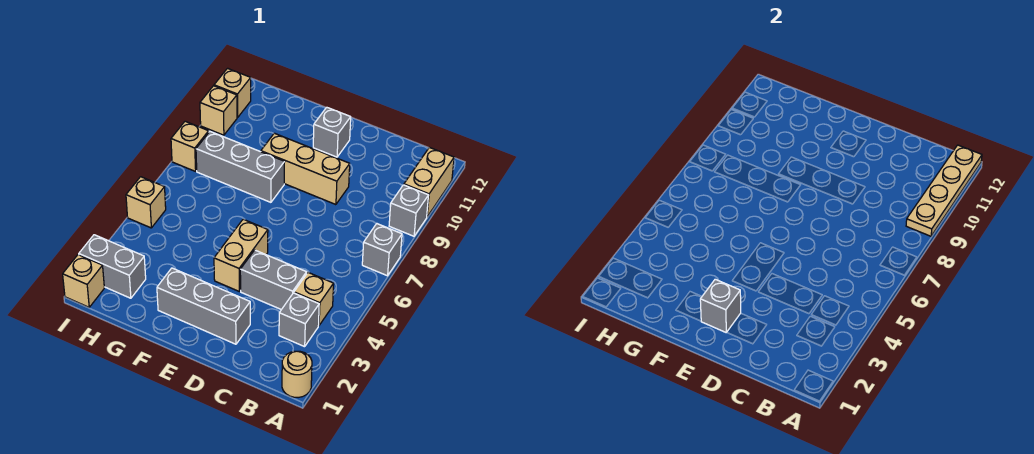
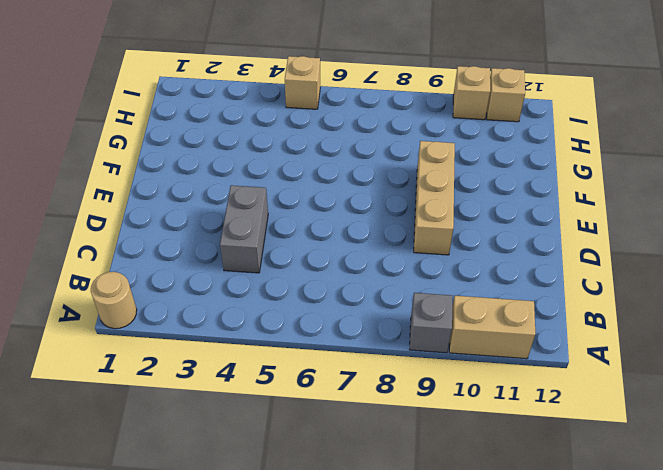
none -> grey 1x1 brick [362,224,402,276]
none -> grey 1x1 brick [279,293,319,347]
none -> tan 1x1 brick [294,273,334,325]

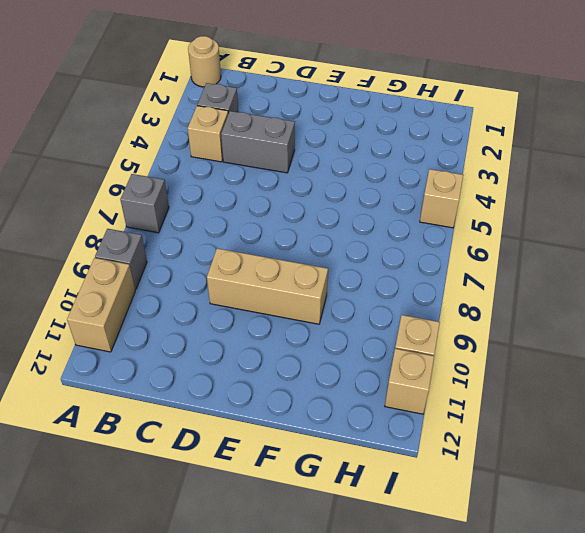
none -> grey 1x3 brick [157,268,250,344]
none -> tan 1x2 brick [214,219,268,291]
none -> grey 1x1 brick [313,107,351,157]

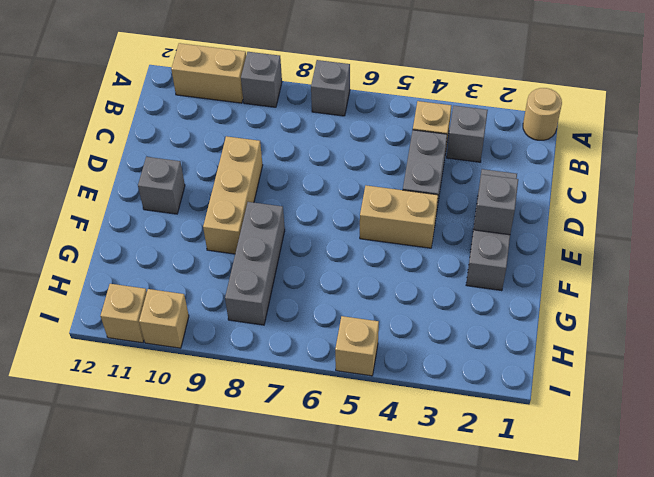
none -> grey 1x2 brick [79,235,146,298]
none -> tan 1x1 brick [63,255,104,307]
none -> tan 1x1 brick [171,121,209,171]

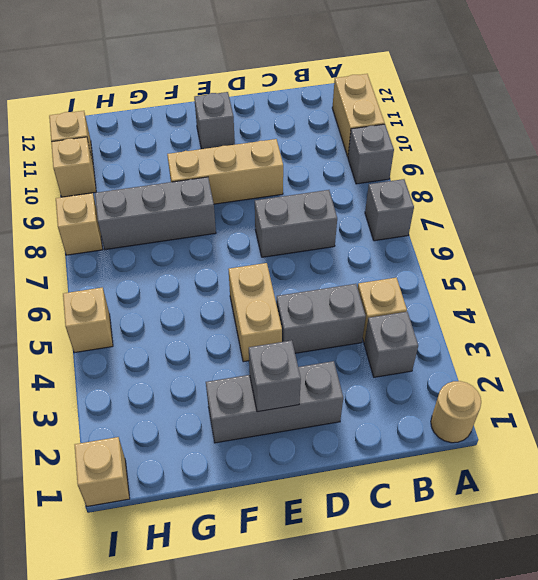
grey 1x2 brick [255,190,337,257] -> grey 1x2 brick moved to [79,235,146,298]
none -> tan 1x4 plate [906,145,982,236]

